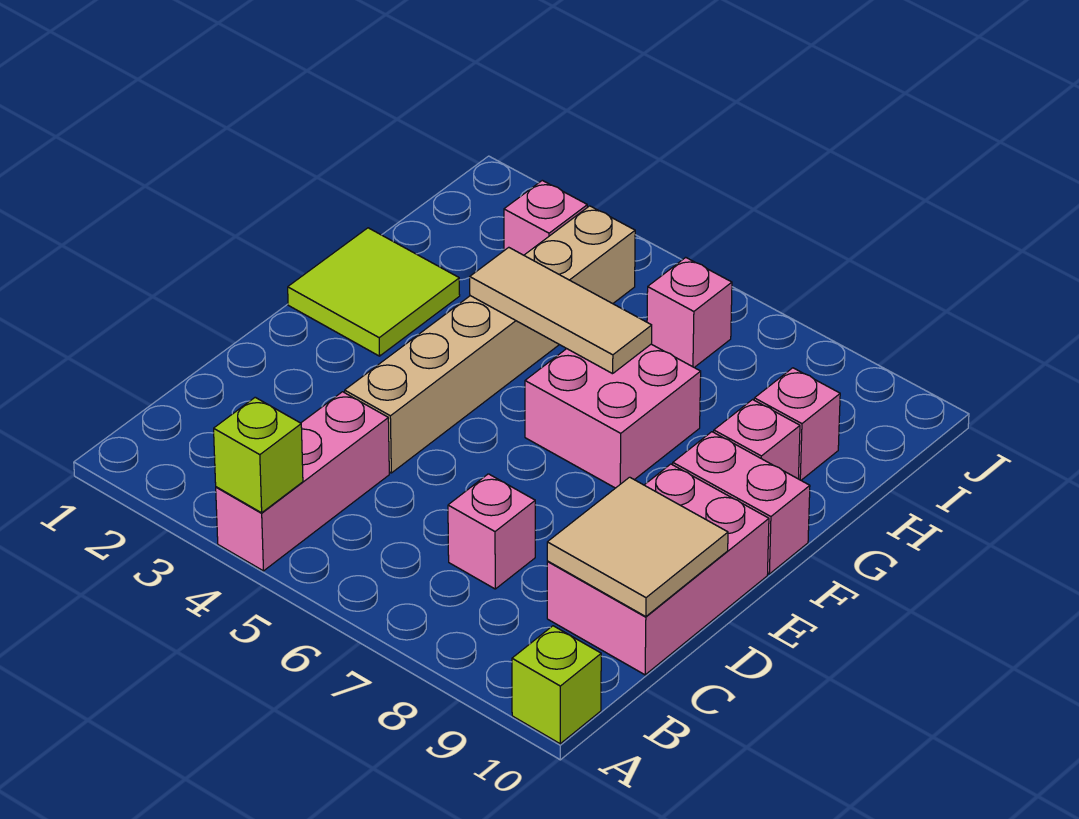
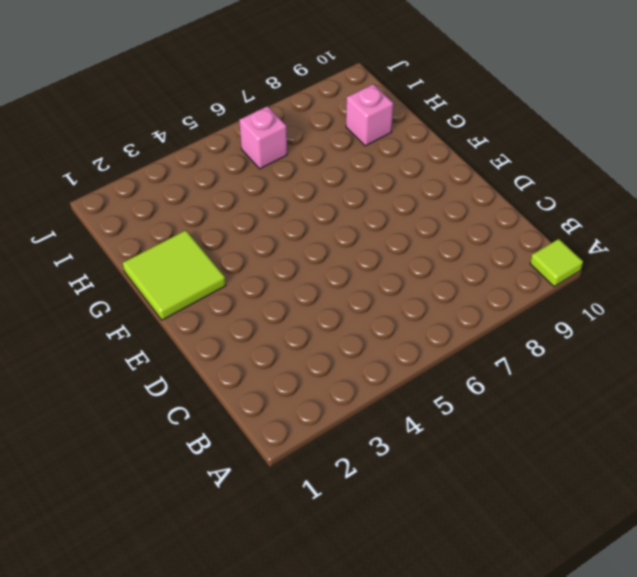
lime 1x1 tile [530,239,583,287] -> lime 1x1 brick [512,626,601,744]
none -> pink 1x3 brick [216,392,389,571]
none -> pink 1x1 brick [448,474,535,589]
none -> pink 2x3 brick [547,464,769,675]

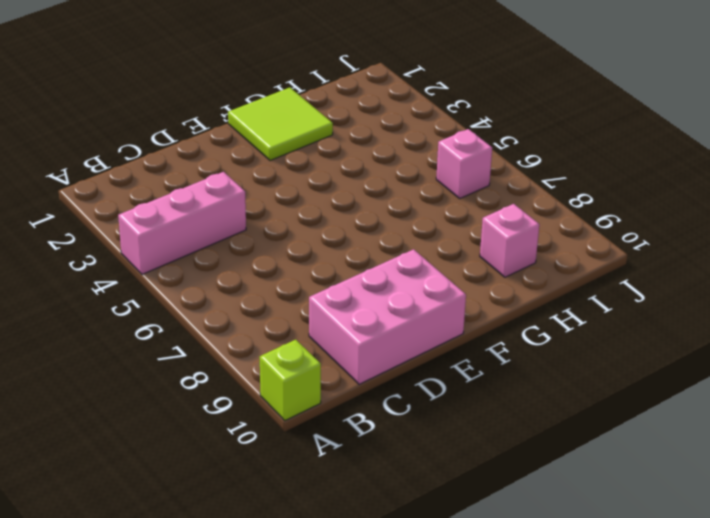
none -> pink 1x1 brick [448,474,535,589]
none -> tan 1x6 brick [345,206,635,473]
none -> pink 2x2 brick [525,344,701,488]

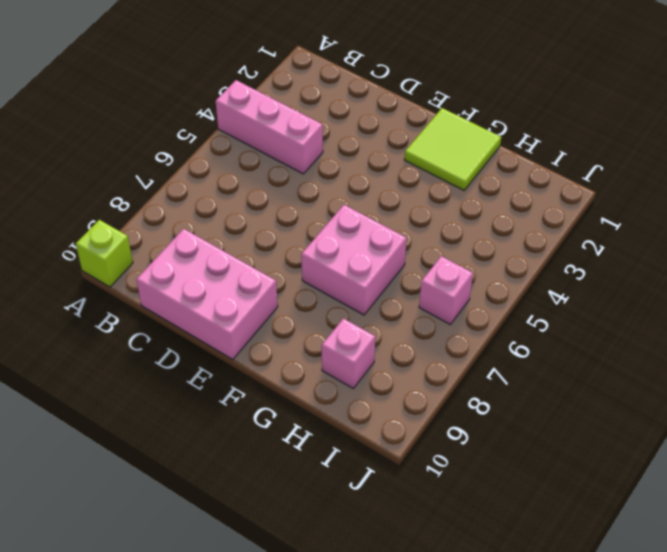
none -> pink 1x1 brick [448,474,535,589]
none -> tan 1x6 brick [345,206,635,473]
none -> pink 1x2 brick [673,432,810,574]

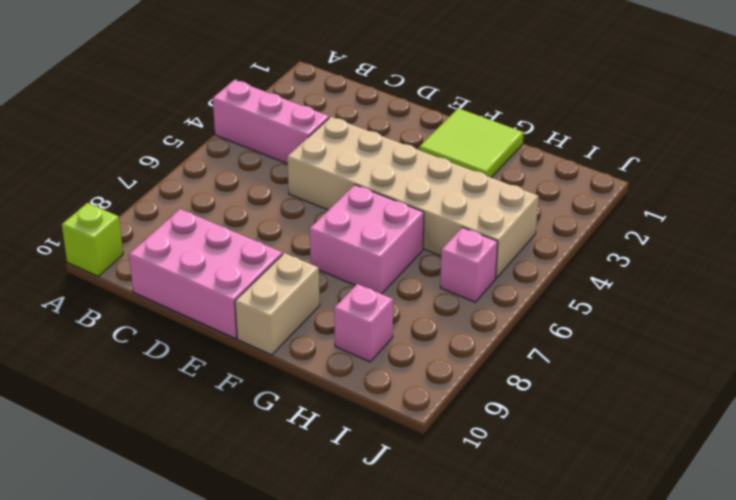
tan 2x6 brick [287,117,539,278] -> tan 1x6 brick [345,206,635,473]
tan 1x2 brick [235,253,320,355] -> pink 1x2 brick [673,432,810,574]
none -> pink 1x1 brick [448,474,535,589]
none -> pink 1x1 brick [714,400,800,479]
none -> pink 1x1 brick [504,180,587,255]

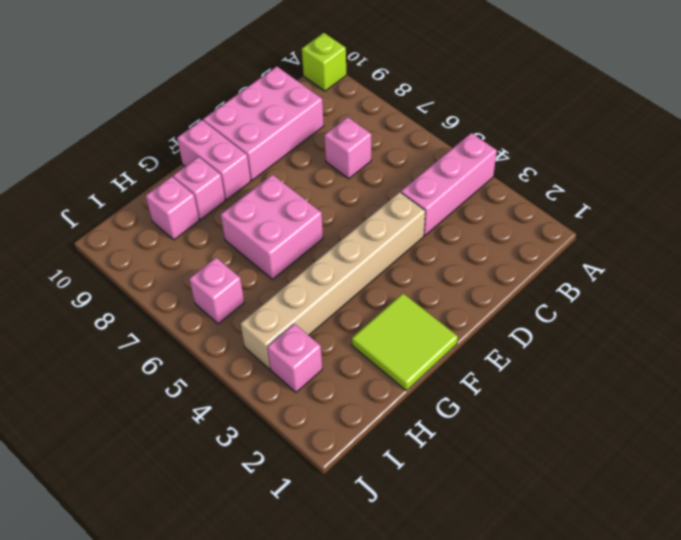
none -> lime 1x1 brick [214,397,303,513]
none -> tan 2x2 tile [547,477,728,617]
none -> tan 1x3 tile [470,247,652,374]

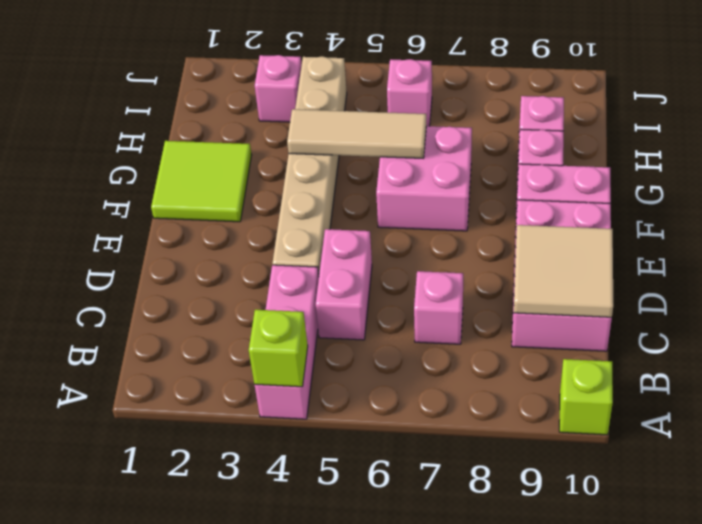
pink 1x2 brick [316,229,372,340] -> none

